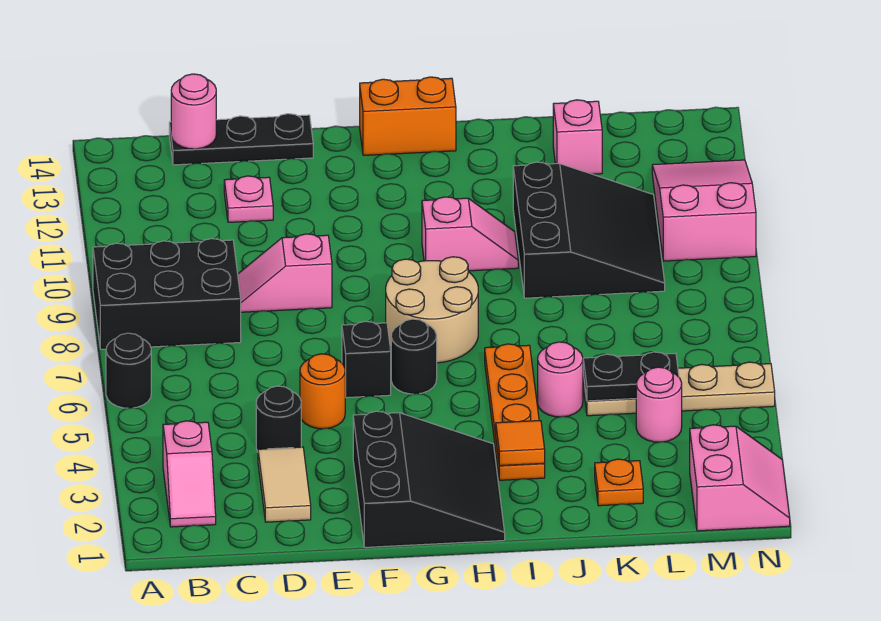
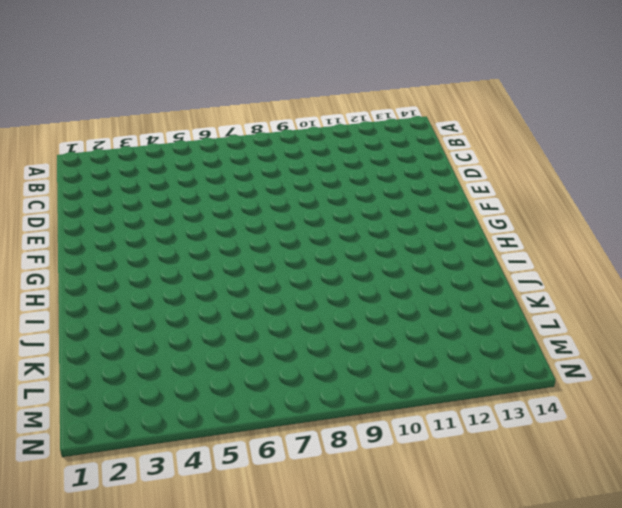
none -> black 1x1 round brick [106,333,151,408]
none -> black 2x3 brick [93,239,241,349]
none -> pink 1x2 slope [163,421,216,527]

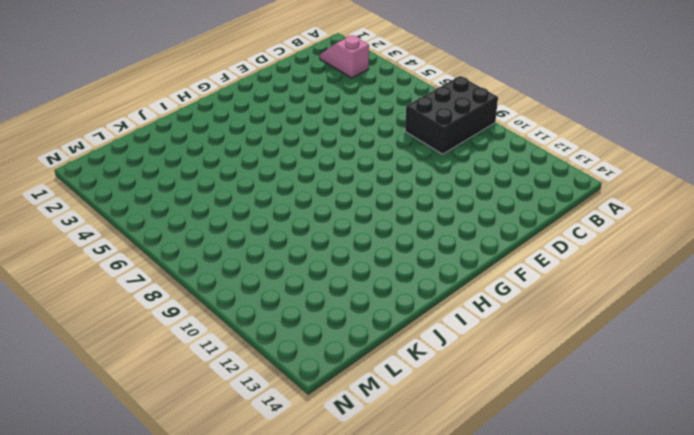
none -> black 1x1 round brick [106,333,151,408]
none -> black 1x3 plate [169,114,313,165]
none -> tan 1x2 tile [258,447,311,522]

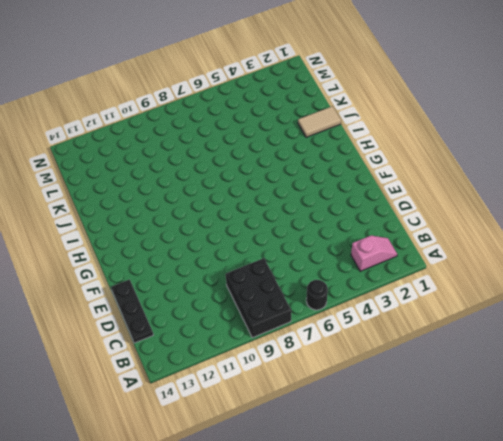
tan 1x2 tile [298,106,341,137] -> tan 1x2 tile moved to [258,447,311,522]
none -> black 1x1 round brick [256,386,301,451]
none -> pink 1x2 slope [238,234,332,312]
none -> pink 1x1 plate [224,176,273,222]

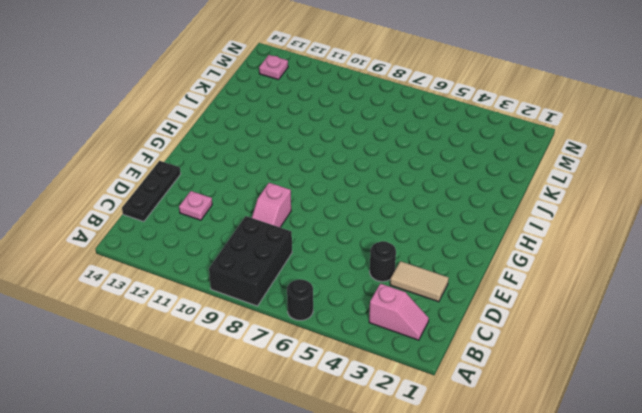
pink 1x1 plate [259,55,288,80] -> none
none -> orange 1x1 round brick [300,354,345,429]
none -> black 3x3 slope [353,411,505,547]
none -> black 1x1 brick [342,321,391,398]

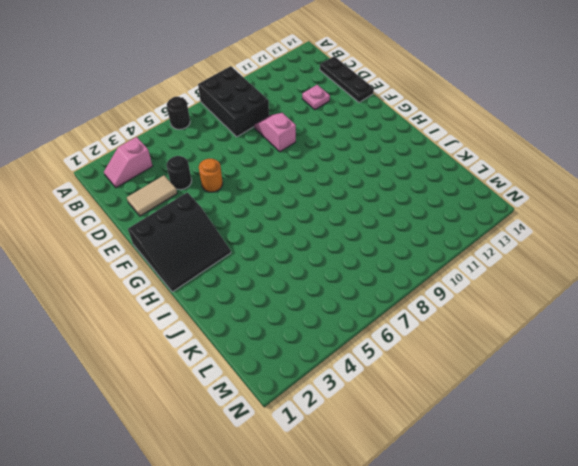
none -> black 1x1 brick [342,321,391,398]
none -> black 1x1 round brick [391,319,437,394]
none -> tan 2x2 round brick [386,257,478,363]

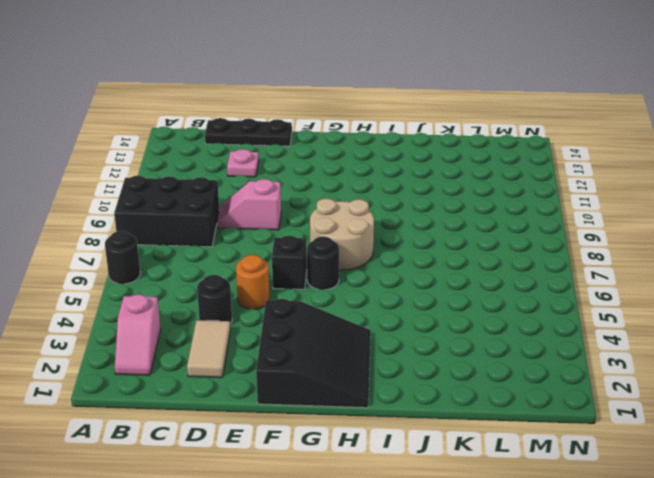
none -> orange 1x2 brick [360,77,456,155]
none -> pink 1x2 slope [422,197,518,271]
none -> orange 1x4 plate [485,344,545,480]

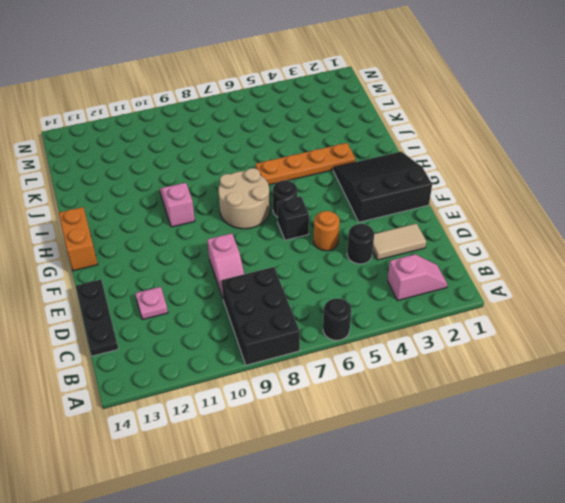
none -> pink 1x1 round brick [538,342,583,417]
none -> black 3x3 slope [513,162,665,298]
none -> orange 1x1 plate [595,459,643,506]

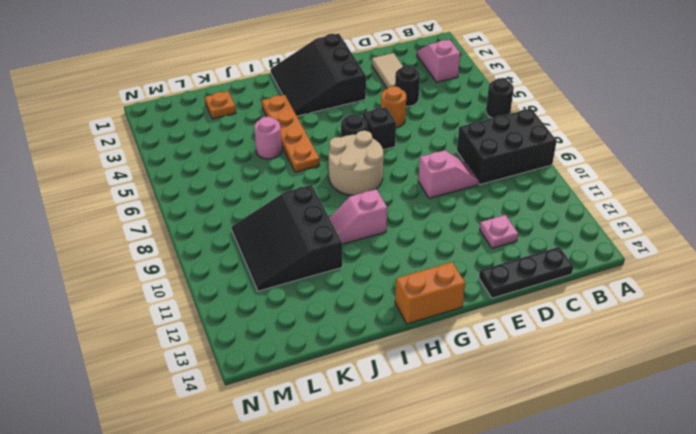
none -> tan 1x4 plate [583,362,775,416]
none -> pink 1x1 brick [553,100,602,174]
none -> pink 1x1 round brick [636,367,682,442]

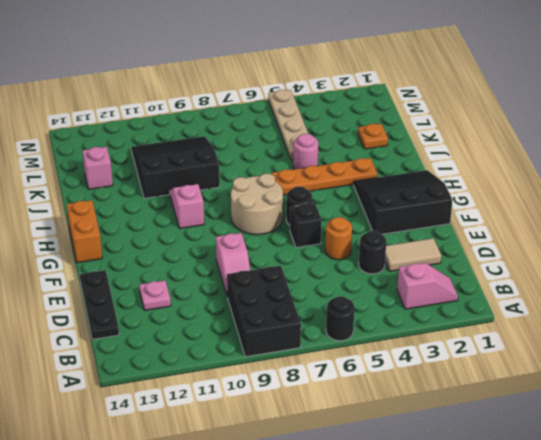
none -> pink 1x1 round brick [636,367,682,442]
none -> pink 2x2 slope [690,425,790,531]
none -> pink 2x3 slope [652,160,756,261]

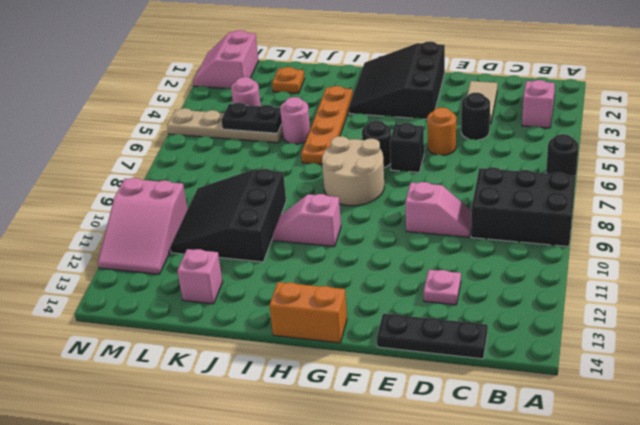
none -> pink 1x1 round brick [171,74,216,149]
none -> orange 1x1 tile [496,421,545,466]

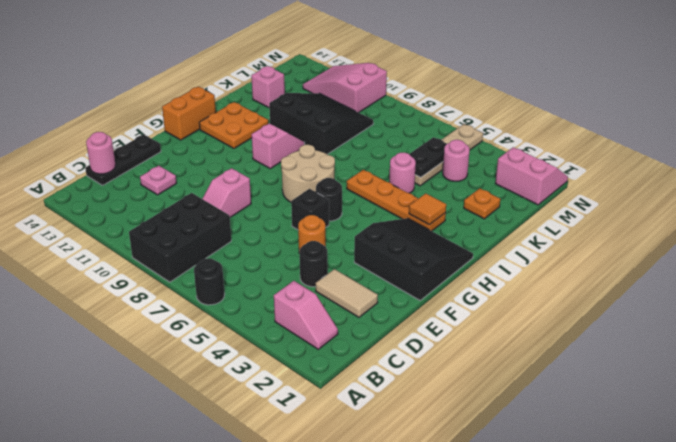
orange 2x2 plate [199,102,268,148] -> none

